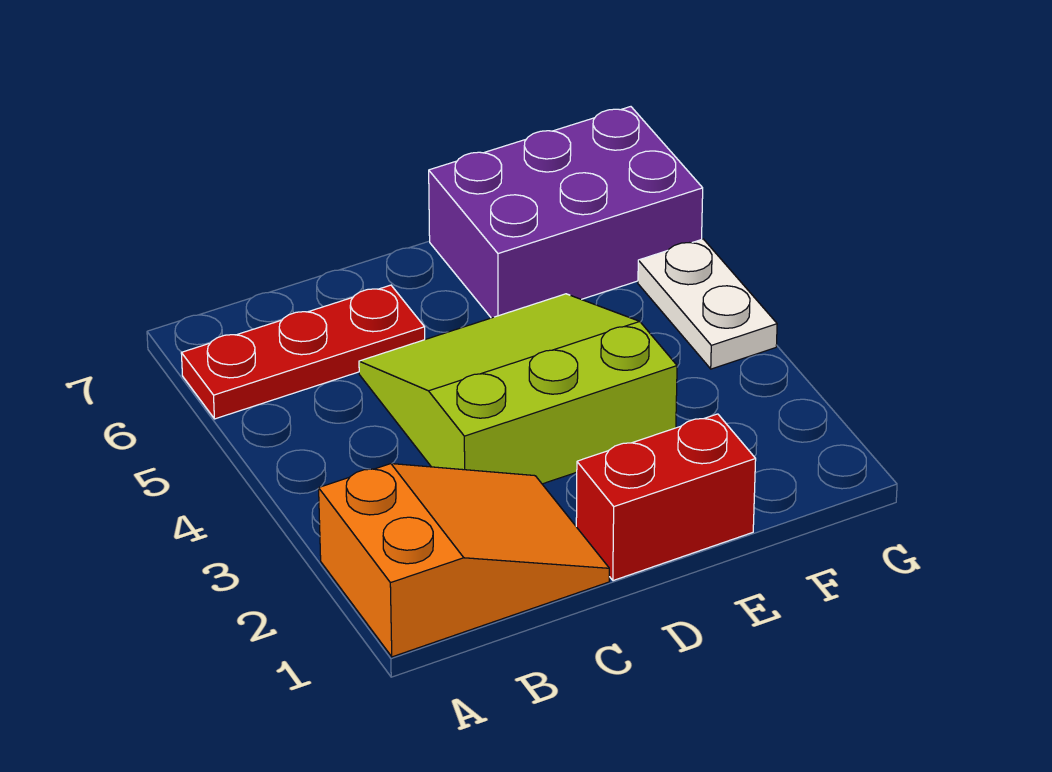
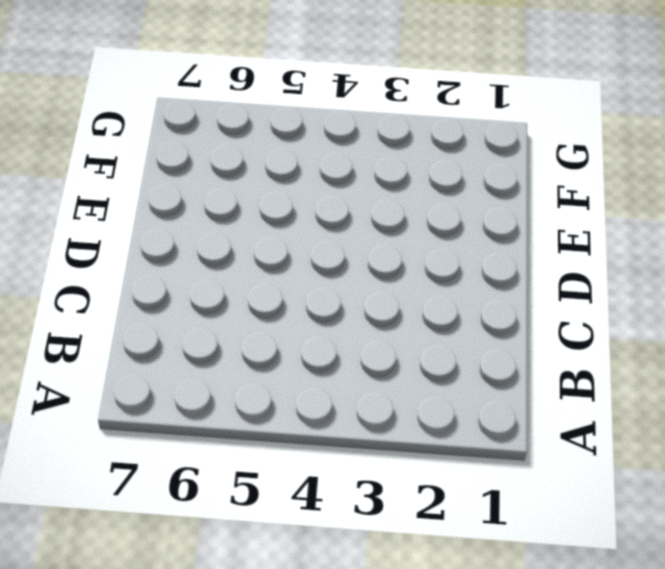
none -> orange 2x3 slope [319,464,609,657]
none -> red 1x3 plate [181,285,425,419]

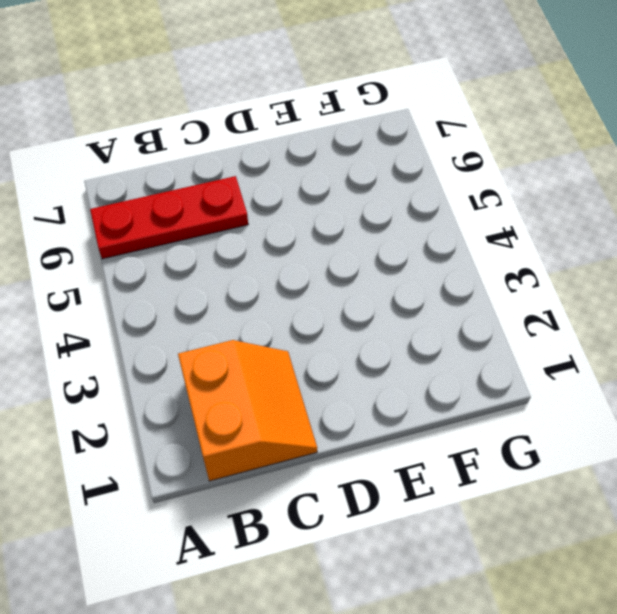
orange 2x2 slope [178,340,317,481] -> orange 2x3 slope [319,464,609,657]
none -> lime 3x3 slope [359,294,677,484]
none -> red 1x2 brick [576,414,756,581]

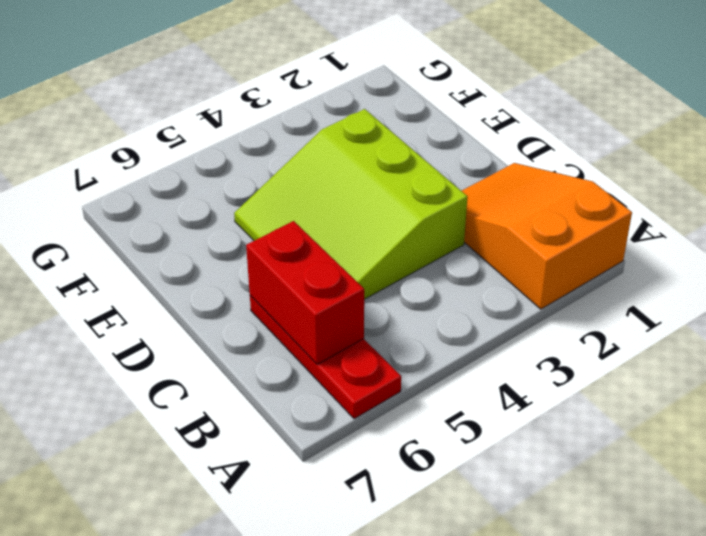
red 1x2 brick [246,221,364,365] -> red 1x2 brick moved to [576,414,756,581]
none -> purple 2x3 brick [429,107,703,318]
none -> white 1x2 plate [638,239,777,369]

